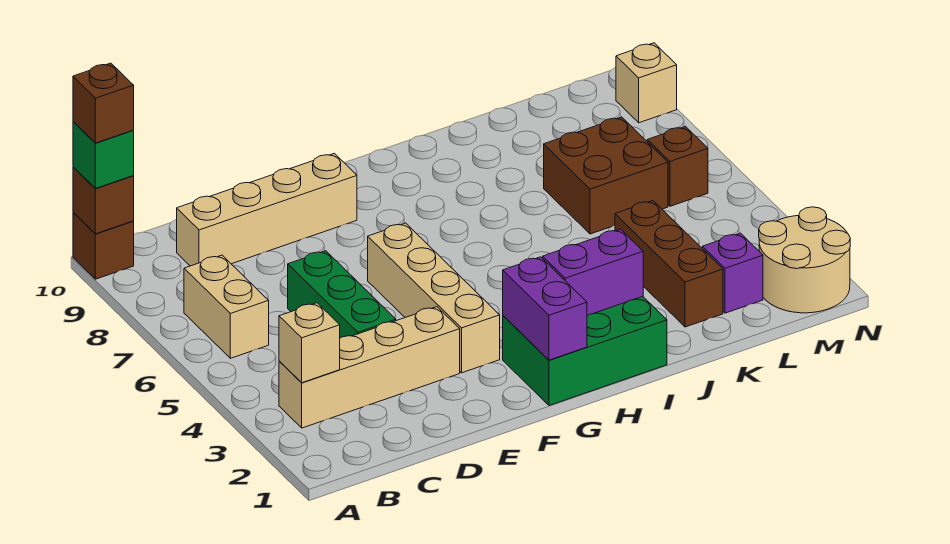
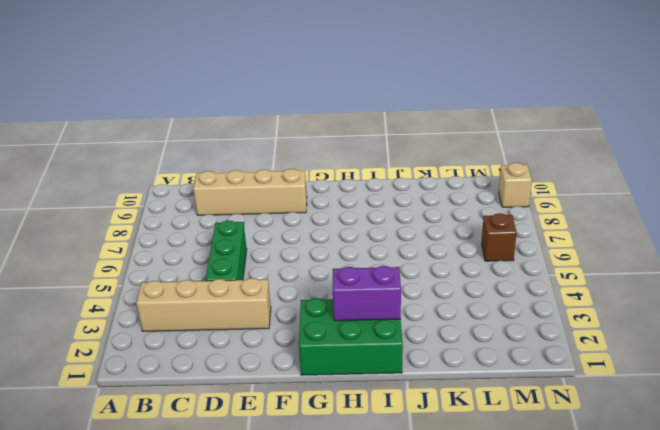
none -> brown 1x1 brick [73,212,134,279]
none -> tan 1x2 brick [184,255,269,358]
none -> tan 1x4 brick [368,223,500,373]

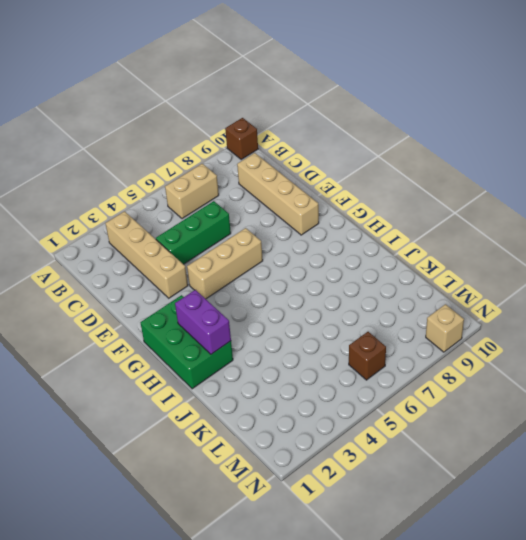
tan 1x3 brick [187,228,263,299] -> tan 1x4 brick [368,223,500,373]
none -> brown 1x3 brick [615,201,723,327]
none -> brown 2x2 brick [544,117,668,234]
none -> purple 1x1 brick [702,233,763,313]

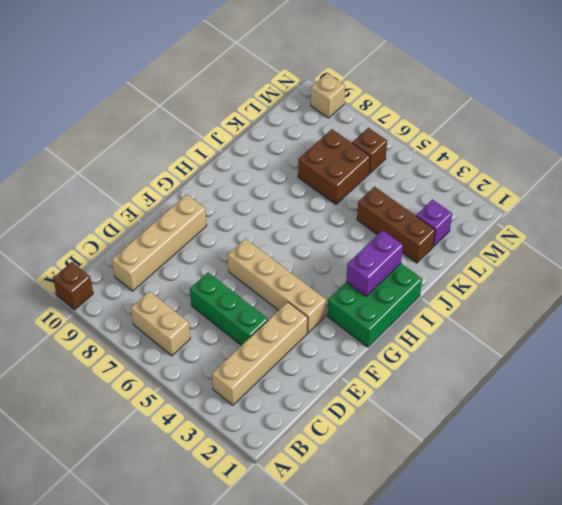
none -> tan 2x2 round brick [759,207,850,313]
none -> brown 1x1 brick [73,167,134,234]
none -> tan 1x1 brick [279,303,340,383]

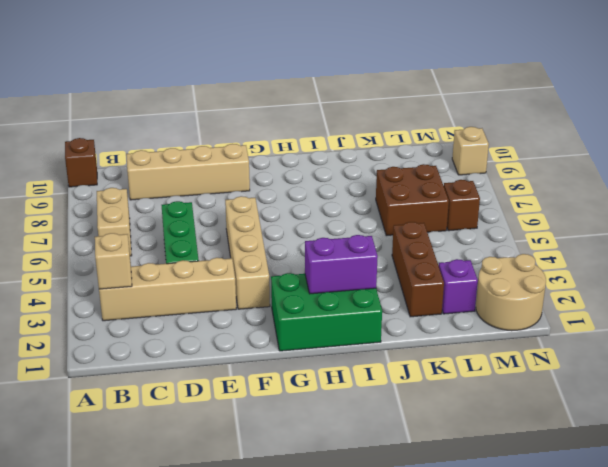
none -> brown 1x1 brick [73,167,134,234]
none -> purple 1x2 brick [503,257,587,360]
none -> green 1x1 brick [73,122,134,188]

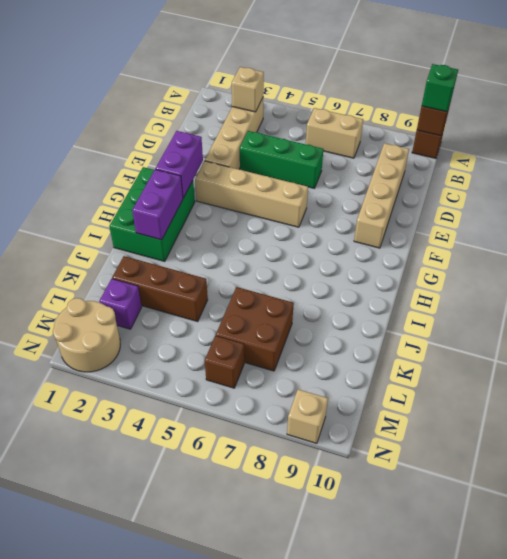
purple 1x2 brick [155,131,203,198] -> purple 1x2 brick turned to [503,257,587,360]
none -> brown 1x1 brick [73,63,134,143]

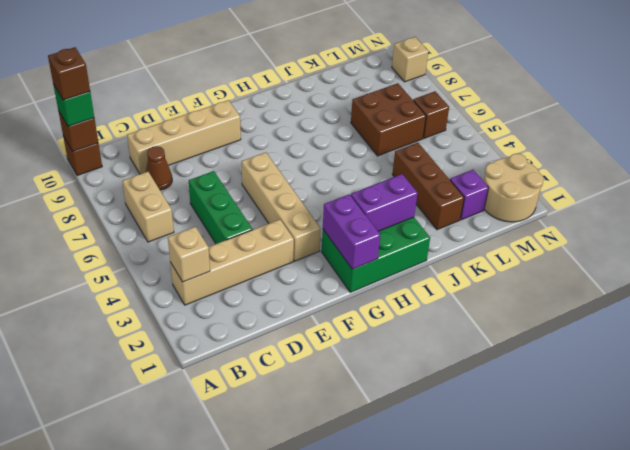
brown 1x1 cone [146,146,172,190] -> none

